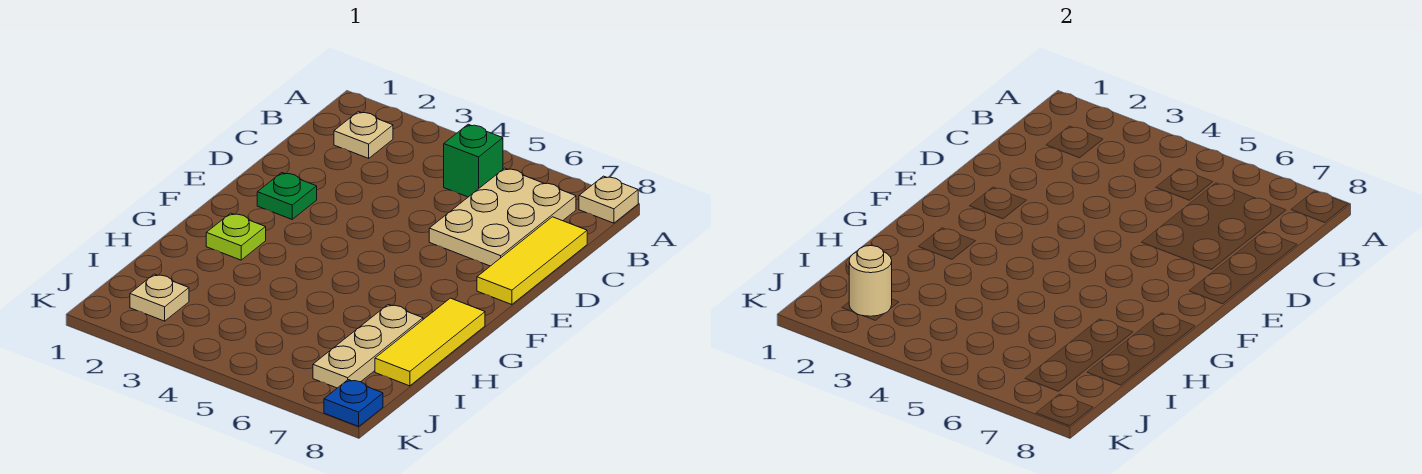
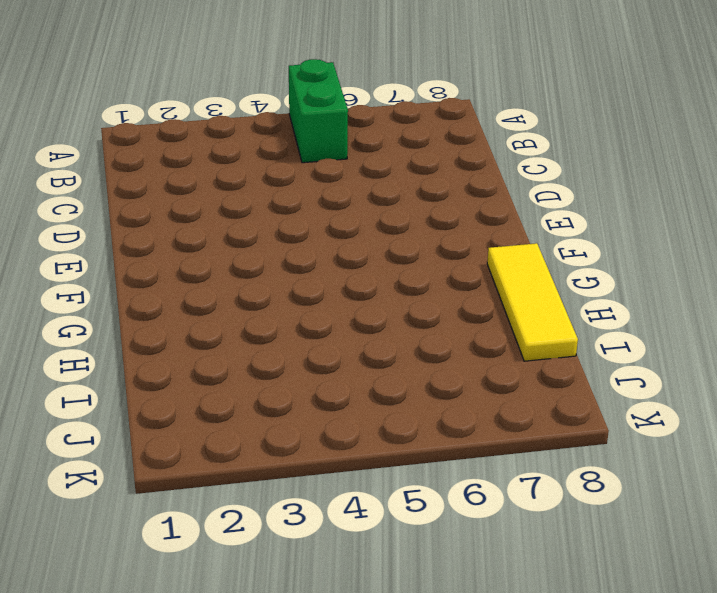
green 1x2 brick [289,59,348,163] -> green 1x1 brick [444,124,503,197]
none -> tan 1x1 plate [579,176,638,223]
none -> tan 1x1 plate [334,111,393,158]
none -> tan 2x3 plate [429,168,576,266]

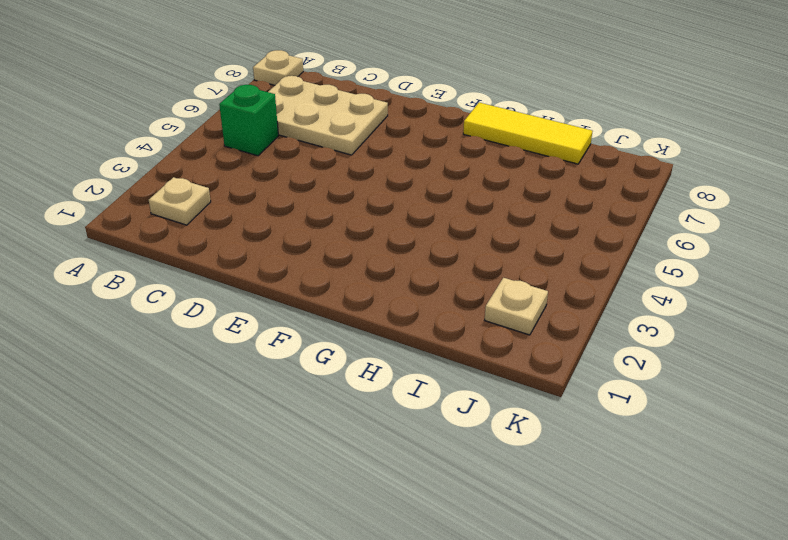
none -> yellow 1x3 tile [477,217,587,305]
none -> green 1x1 plate [257,173,317,219]
none -> lime 1x1 plate [206,213,266,260]

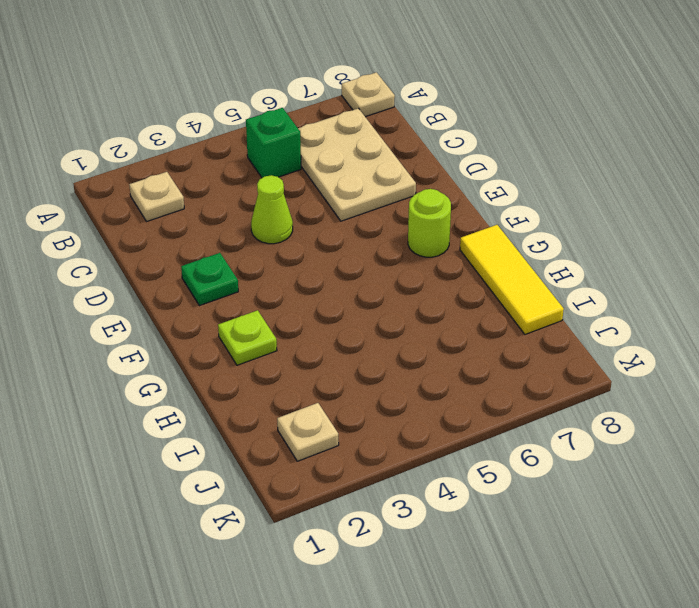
lime 1x1 cone [251,175,293,244] -> none
lime 1x1 round brick [408,189,451,257] -> none
none -> yellow 1x3 tile [477,217,587,305]
none -> tan 1x3 plate [313,304,423,388]
none -> blue 1x1 plate [324,380,383,426]

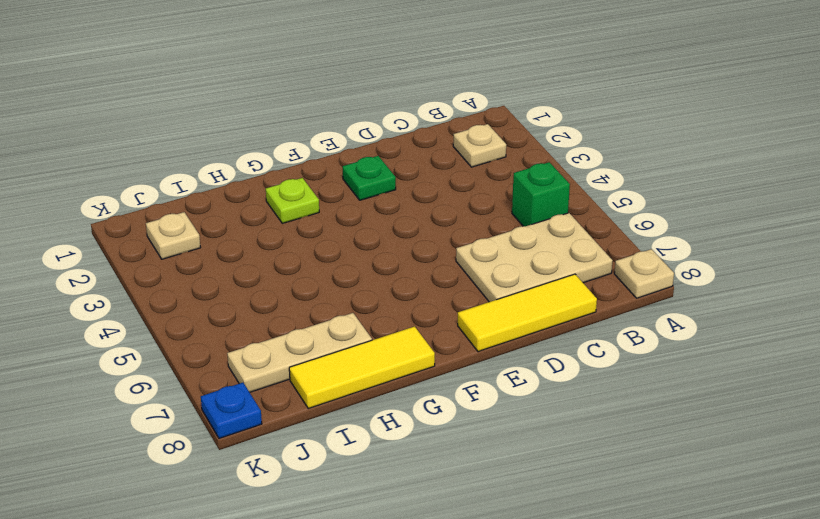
none -> tan 1x1 round brick [849,246,892,316]

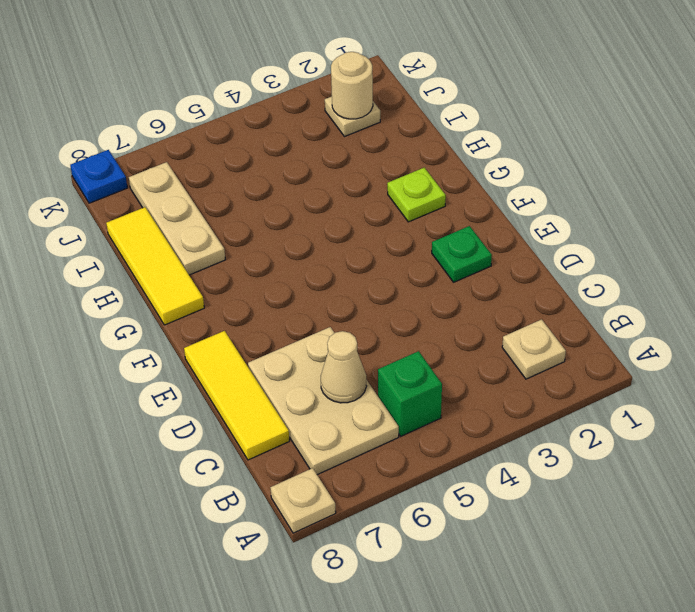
tan 1x1 cone [321,331,367,403] -> none

